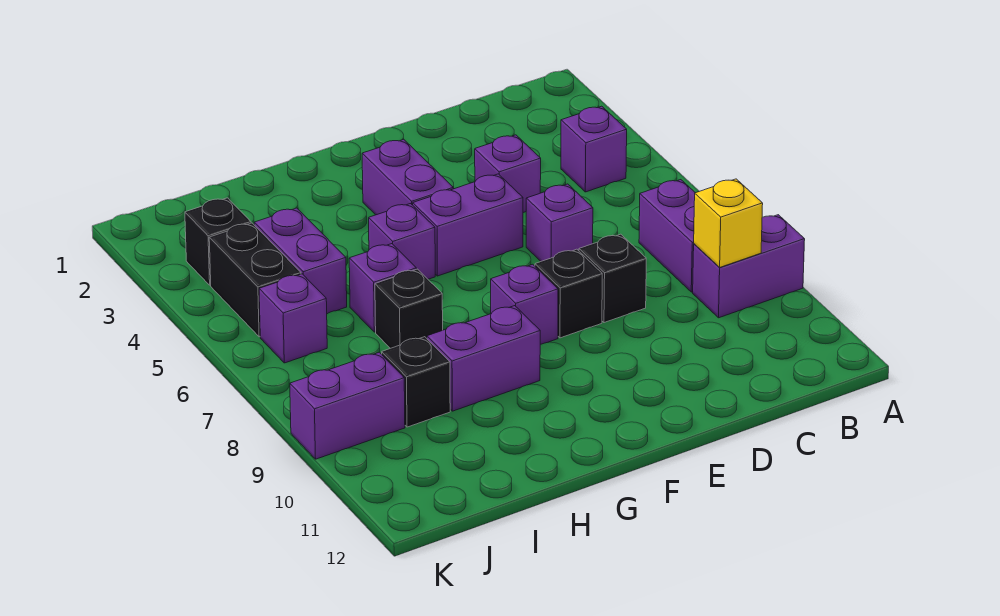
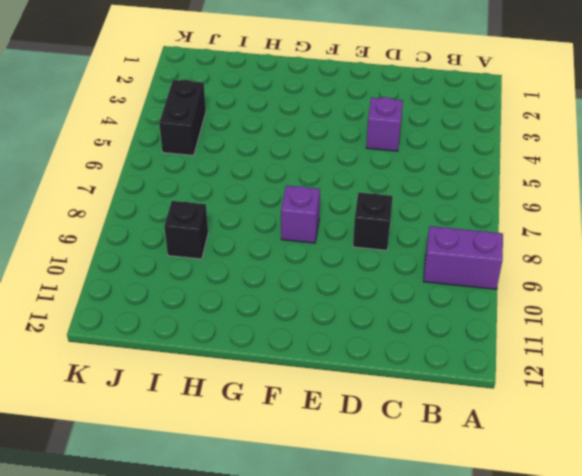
none -> purple 1x1 brick [561,106,627,192]
none -> purple 1x2 brick [639,180,695,292]
none -> purple 1x1 brick [526,184,593,261]

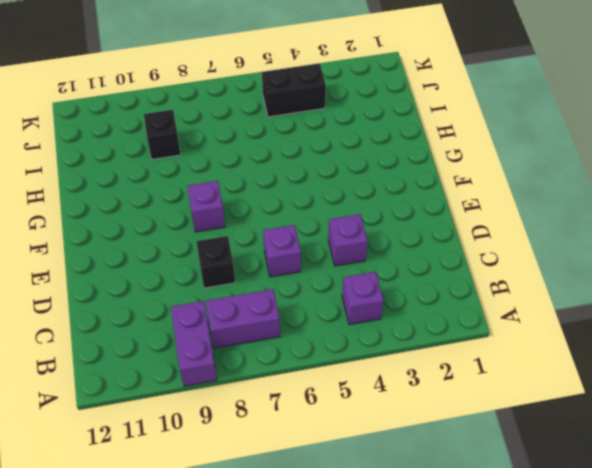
none -> purple 1x2 brick [413,174,523,276]
none -> black 1x1 brick [535,249,602,338]
none -> purple 1x2 brick [362,139,453,215]

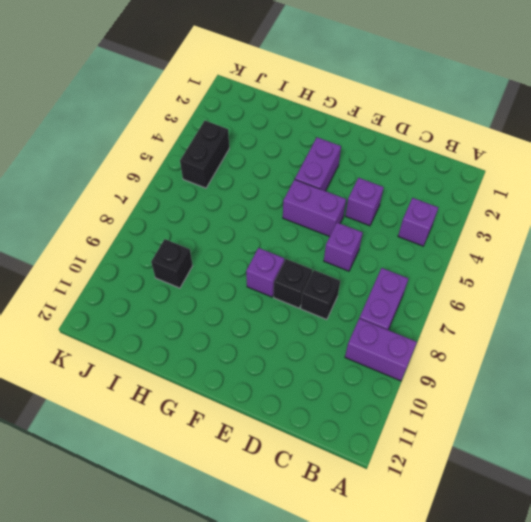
none -> purple 1x1 brick [369,204,435,279]
none -> purple 1x2 brick [427,306,540,411]
none -> purple 1x1 brick [349,244,416,332]

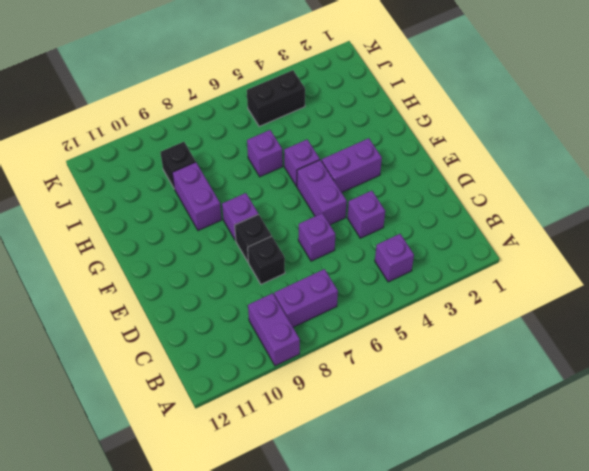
none -> black 1x1 brick [375,269,443,348]
none -> purple 1x2 brick [254,208,347,314]
none -> black 1x1 brick [185,198,251,285]

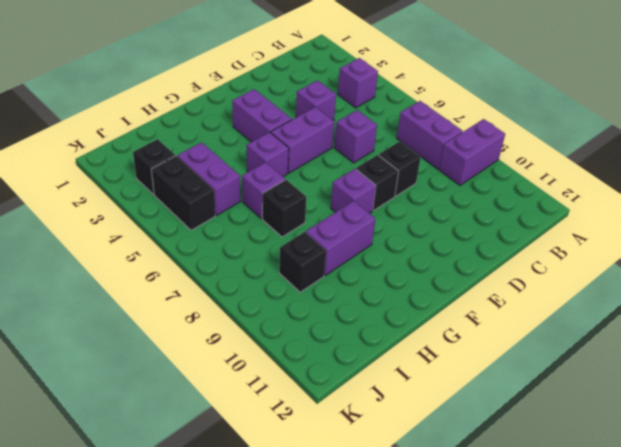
none -> purple 1x1 brick [259,274,327,363]
none -> purple 1x2 brick [290,352,405,459]
none -> yellow 1x1 brick [694,179,763,267]

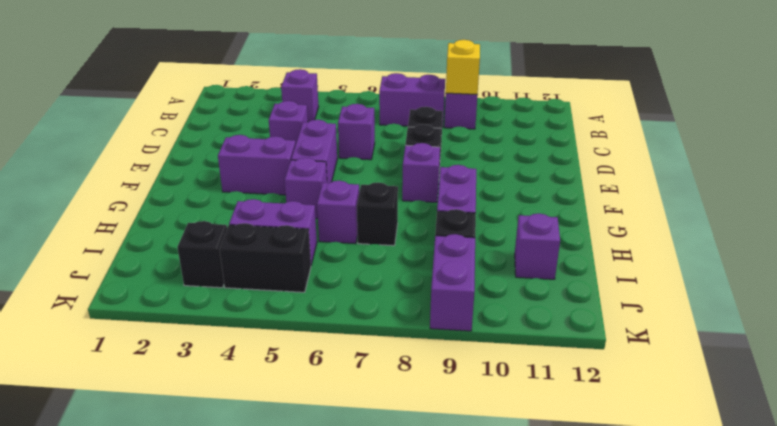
purple 1x1 brick [515,213,560,279] -> purple 1x1 brick moved to [259,274,327,363]

